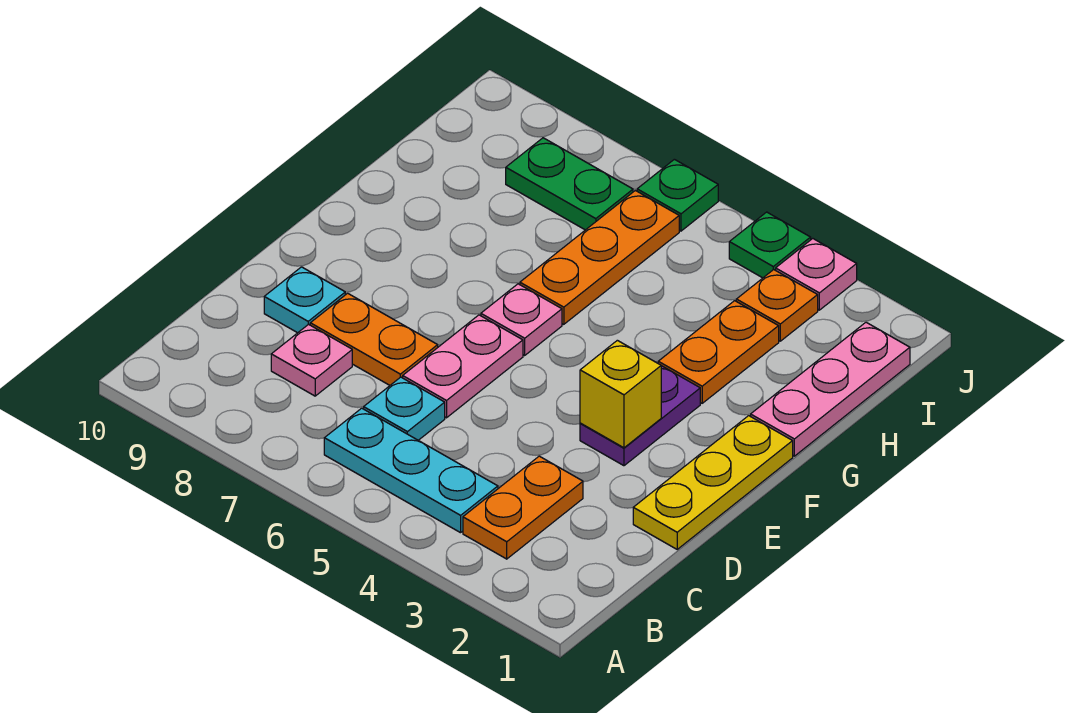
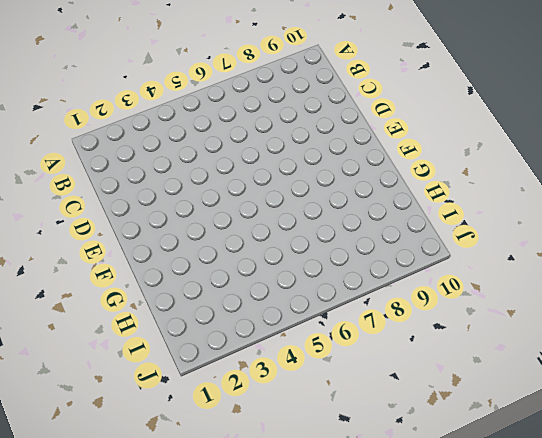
none -> orange 1x2 plate [463,456,583,559]
none -> cyan 1x3 plate [324,408,498,533]
none -> cyan 1x1 plate [364,377,445,440]

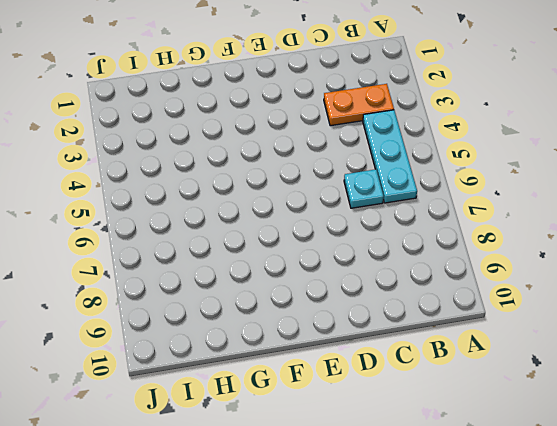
none -> pink 1x1 plate [271,324,352,396]
none -> yellow 1x3 plate [633,416,793,549]
none -> pink 1x2 plate [403,315,523,418]

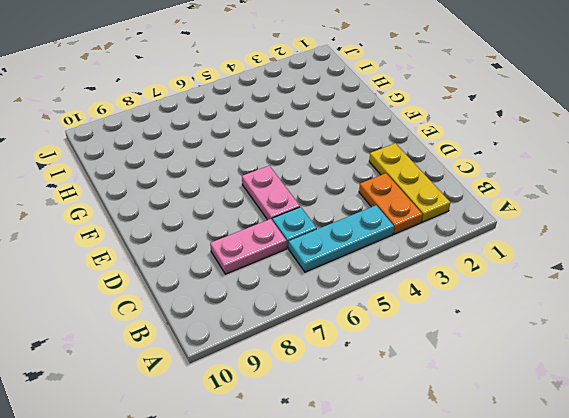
yellow 1x3 plate [369,143,450,222] -> yellow 1x3 plate moved to [633,416,793,549]
pink 1x2 plate [210,219,287,274] -> pink 1x1 plate [271,324,352,396]
none -> orange 1x2 plate [310,293,438,385]
none -> cyan 1x1 plate [264,267,345,333]
none -> purple 1x2 plate [580,366,700,466]

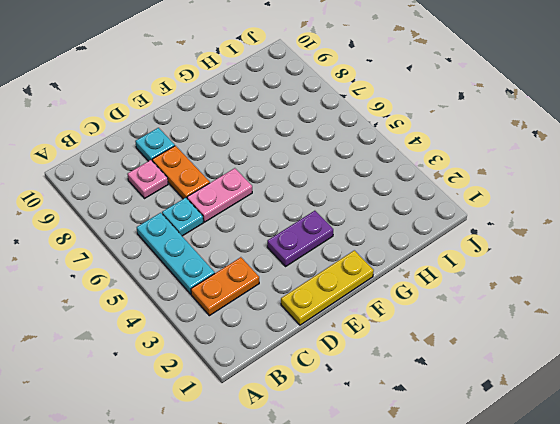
none -> pink 1x1 plate [481,284,562,355]
none -> pink 1x3 plate [751,322,910,456]
none -> orange 1x2 plate [658,301,779,403]

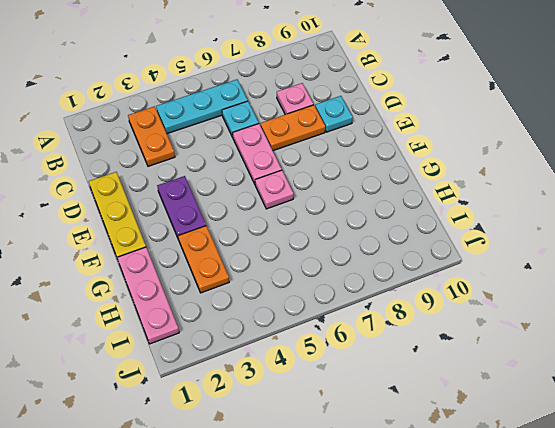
none -> orange 1x3 plate [520,190,679,324]
none -> orange 1x1 plate [736,270,818,341]
none -> green 1x2 plate [506,138,633,230]

